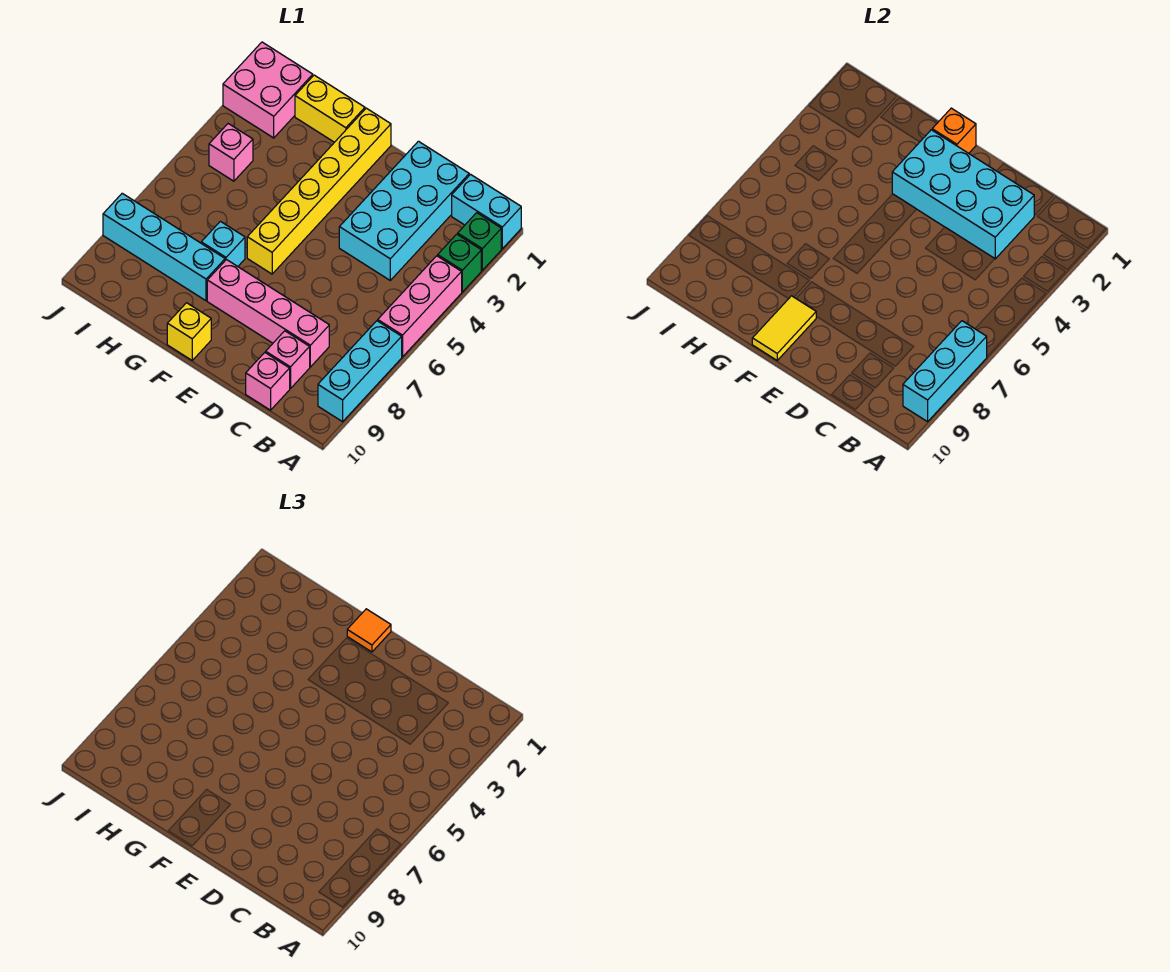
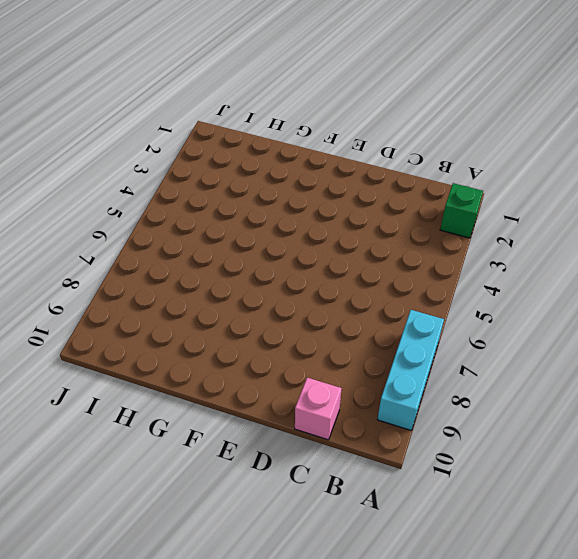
none -> cyan 1x2 brick [452,174,521,249]
none -> green 1x1 brick [438,234,481,292]
none -> pink 1x3 brick [378,256,462,357]

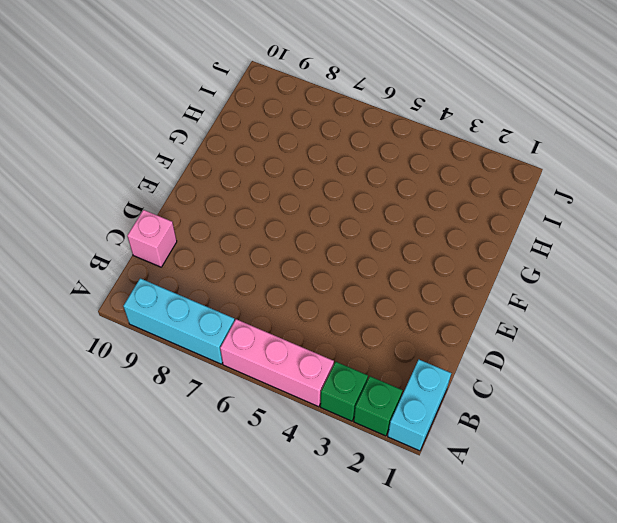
none -> cyan 2x4 brick [339,141,469,280]
none -> pink 1x4 brick [207,260,329,367]
none -> pink 1x1 brick [266,331,310,389]

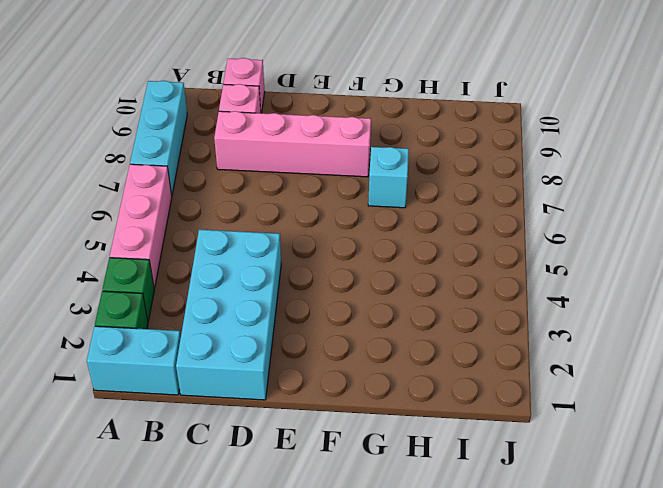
none -> yellow 1x6 brick [247,108,391,274]
none -> yellow 1x1 brick [167,303,211,360]
none -> yellow 1x2 brick [295,75,365,142]

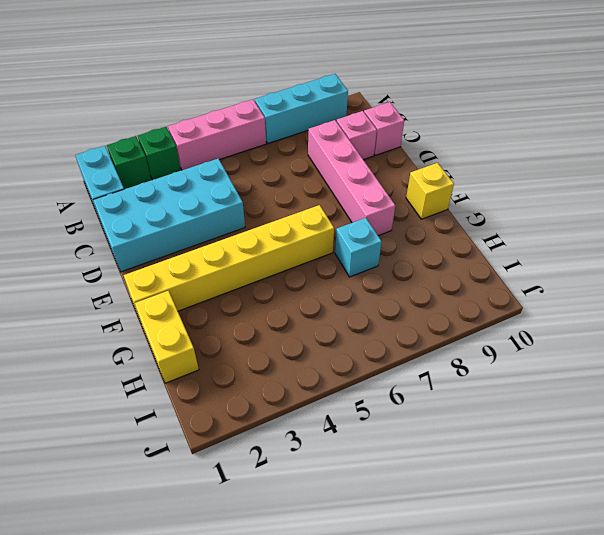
none -> cyan 1x4 brick [103,193,225,301]
none -> pink 2x2 brick [223,42,313,138]
none -> pink 1x1 brick [209,124,253,181]

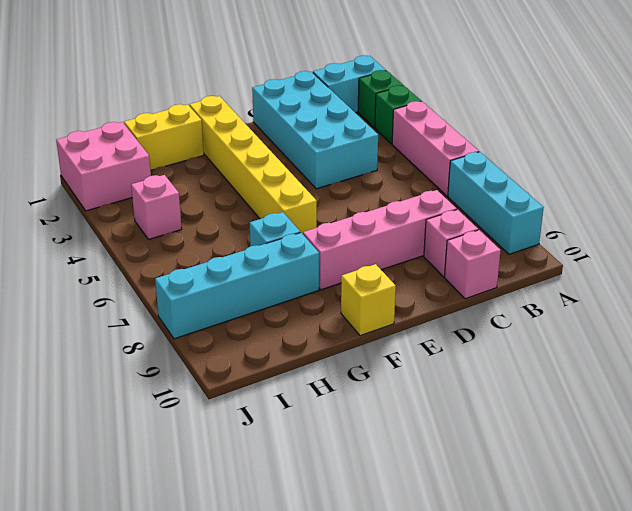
none -> cyan 1x3 brick [903,321,987,422]
none -> cyan 2x4 brick [892,130,1034,259]
none -> orange 1x1 brick [932,108,976,153]

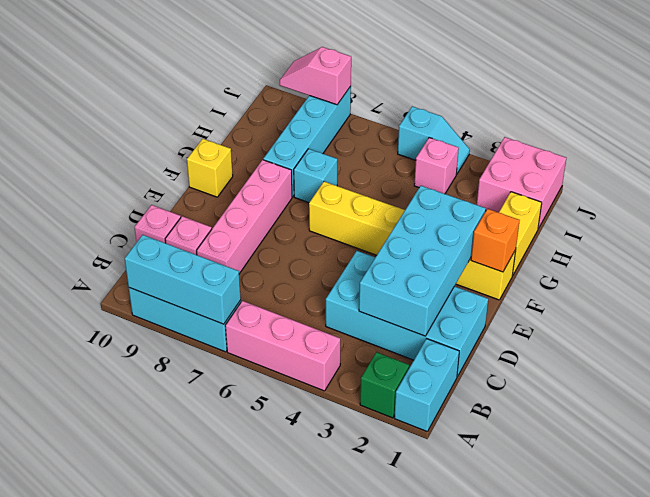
cyan 1x2 slope [398,106,470,174] -> none
pink 1x2 slope [280,47,351,105] -> none
none -> green 1x1 brick [438,234,481,292]
none -> yellow 1x2 tile [752,296,816,360]
none -> orange 1x1 tile [347,609,391,652]

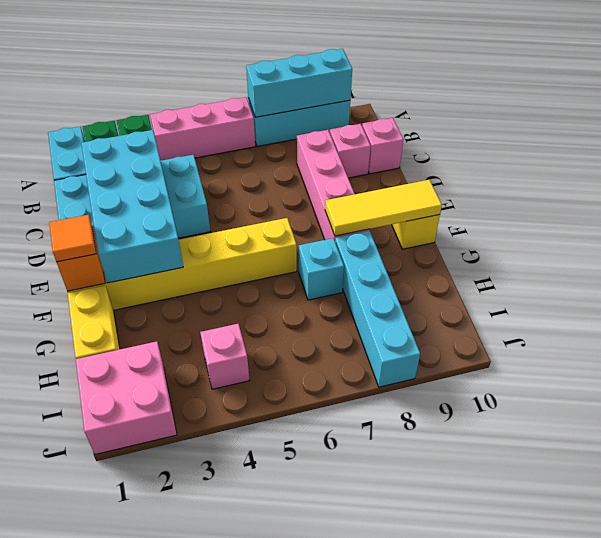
yellow 1x3 tile [325,180,442,236] -> yellow 1x2 tile [752,296,816,360]

